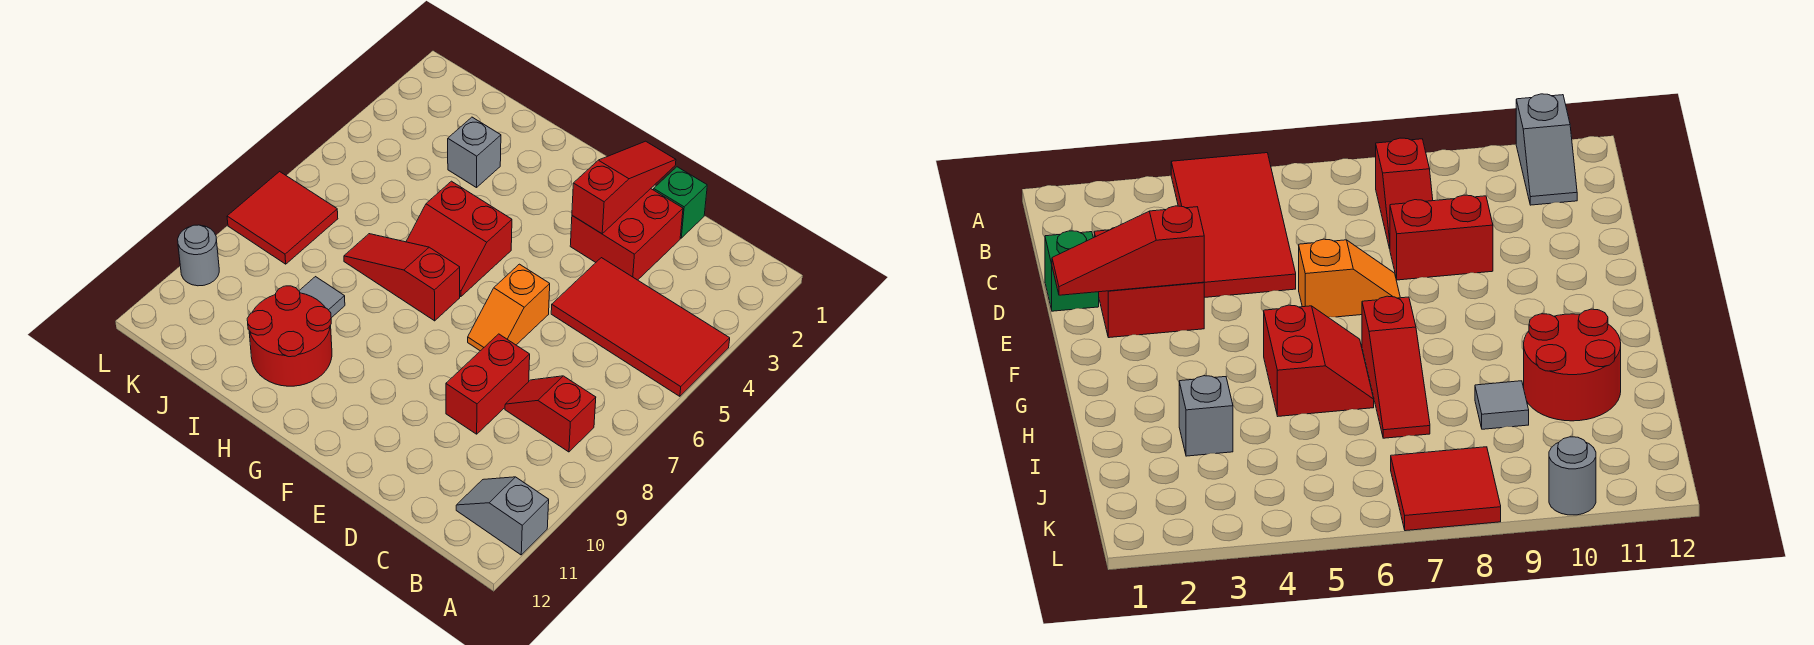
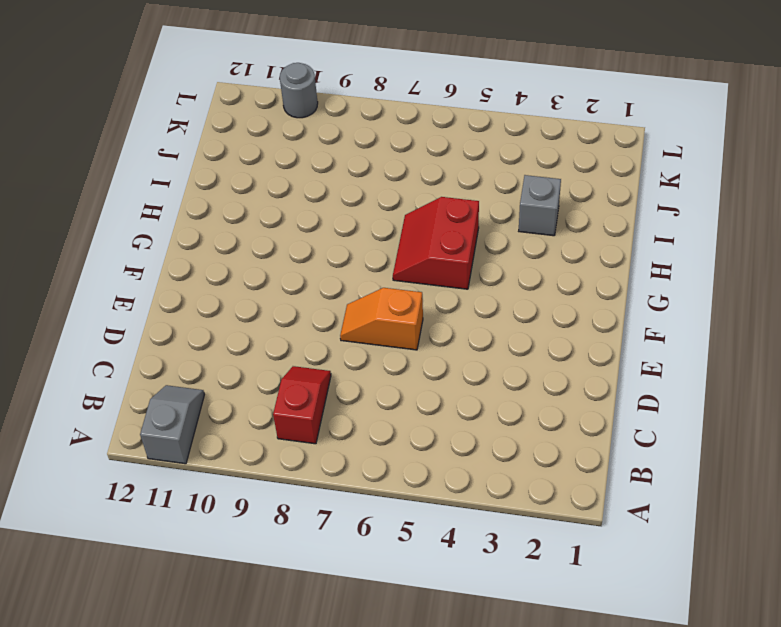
none -> red 2x4 tile [551,258,730,396]
none -> green 1x1 brick [654,167,707,238]
none -> red 2x2 brick [570,189,683,280]

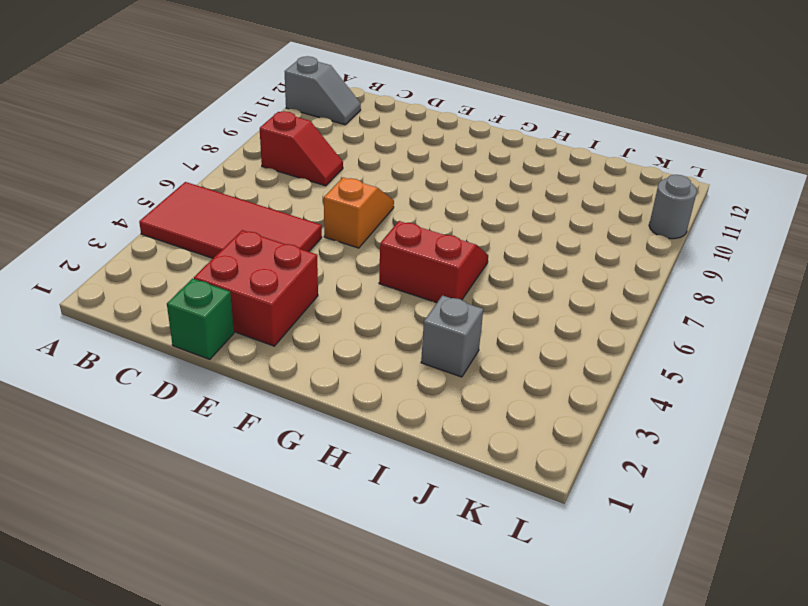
none -> red 1x2 brick [446,334,530,434]
none -> red 1x3 slope [344,234,460,321]
none -> red 2x2 round brick [247,286,332,386]

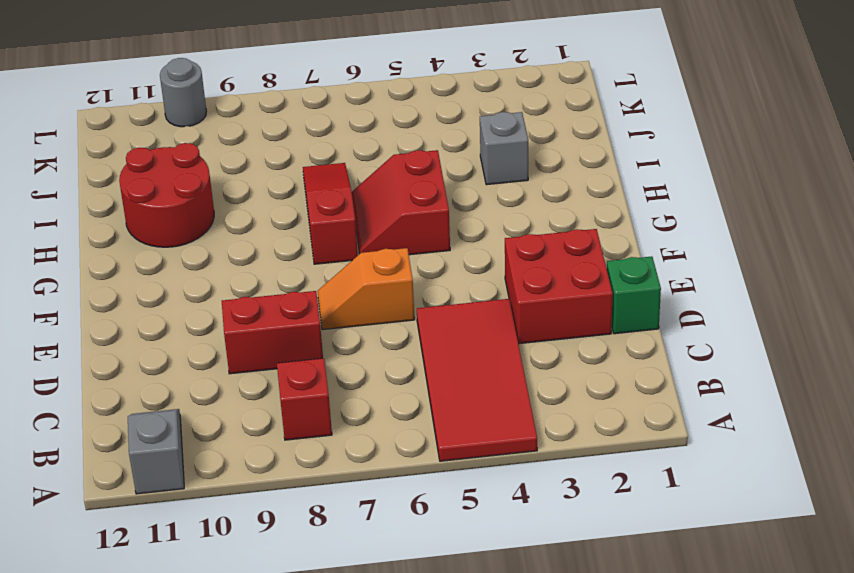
none -> grey 1x1 tile [299,277,345,318]
none -> red 2x2 tile [227,172,338,264]
none -> red 1x3 slope [572,141,676,234]

